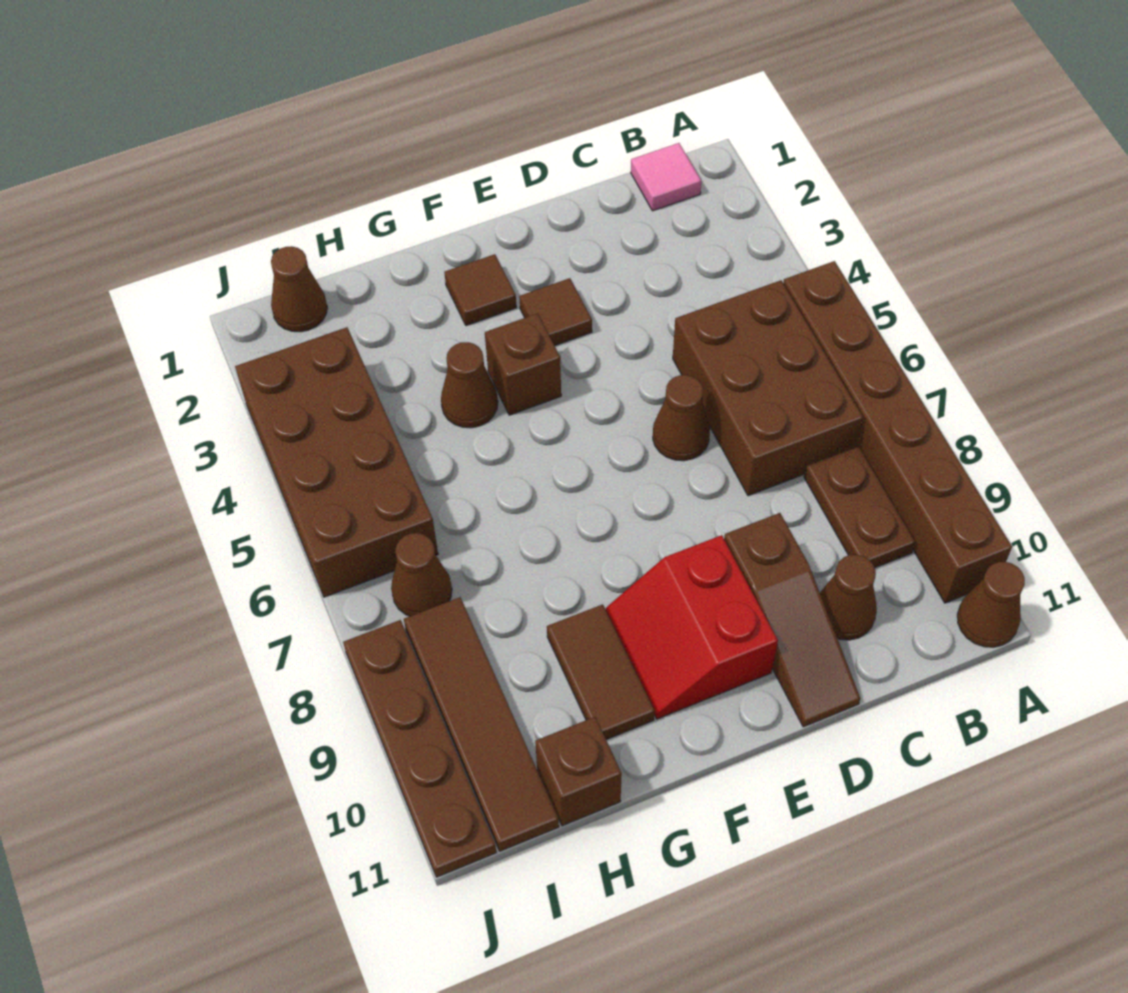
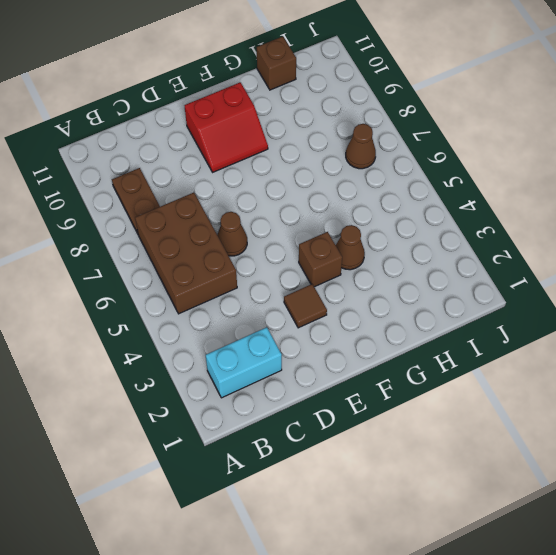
cyan 1x2 brick [206,327,282,398] -> none
red 2x2 slope [184,82,268,172] -> red 2x2 slope turned to [606,535,778,719]
none -> brown 1x6 brick [783,261,1012,603]
none -> brown 1x1 cone [957,562,1025,647]
none -> pink 1x1 tile [631,143,701,211]

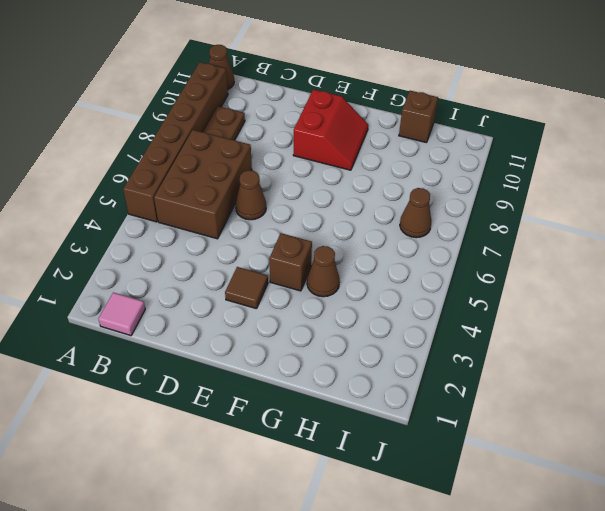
none -> brown 1x1 cone [820,555,877,640]
none -> brown 1x3 slope [724,513,860,727]
none -> brown 1x1 tile [444,254,516,326]

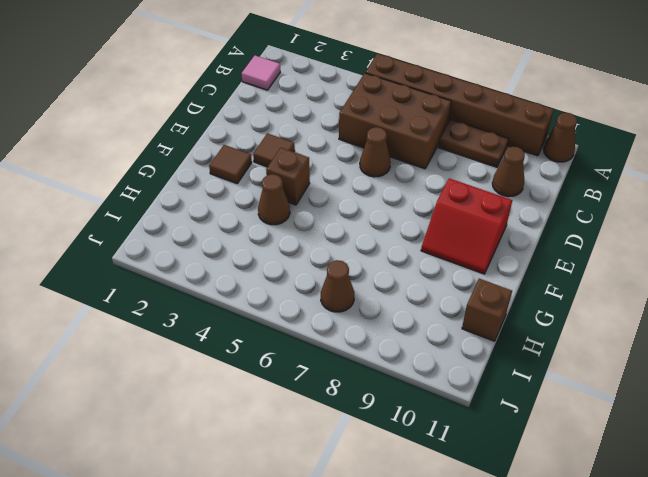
none -> brown 1x3 slope [724,513,860,727]
none -> brown 1x2 tile [547,604,654,740]
none -> brown 1x1 cone [271,246,327,332]

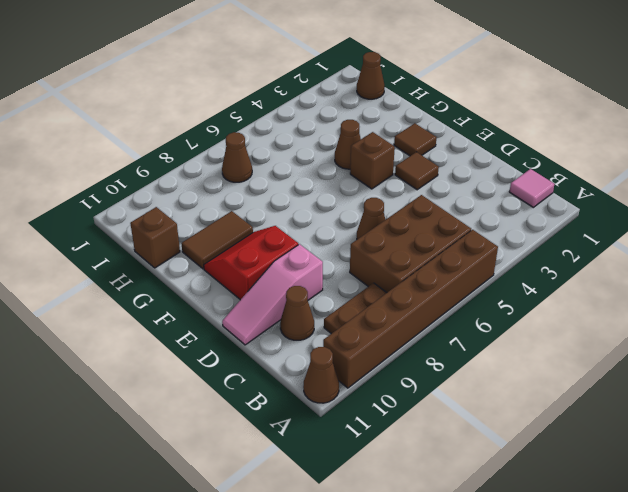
pink 1x3 slope [222,244,323,345] -> brown 1x3 slope [724,513,860,727]
none -> brown 2x4 brick [235,327,438,597]
none -> brown 1x4 tile [404,597,559,851]
none -> brown 1x4 plate [343,620,497,877]

